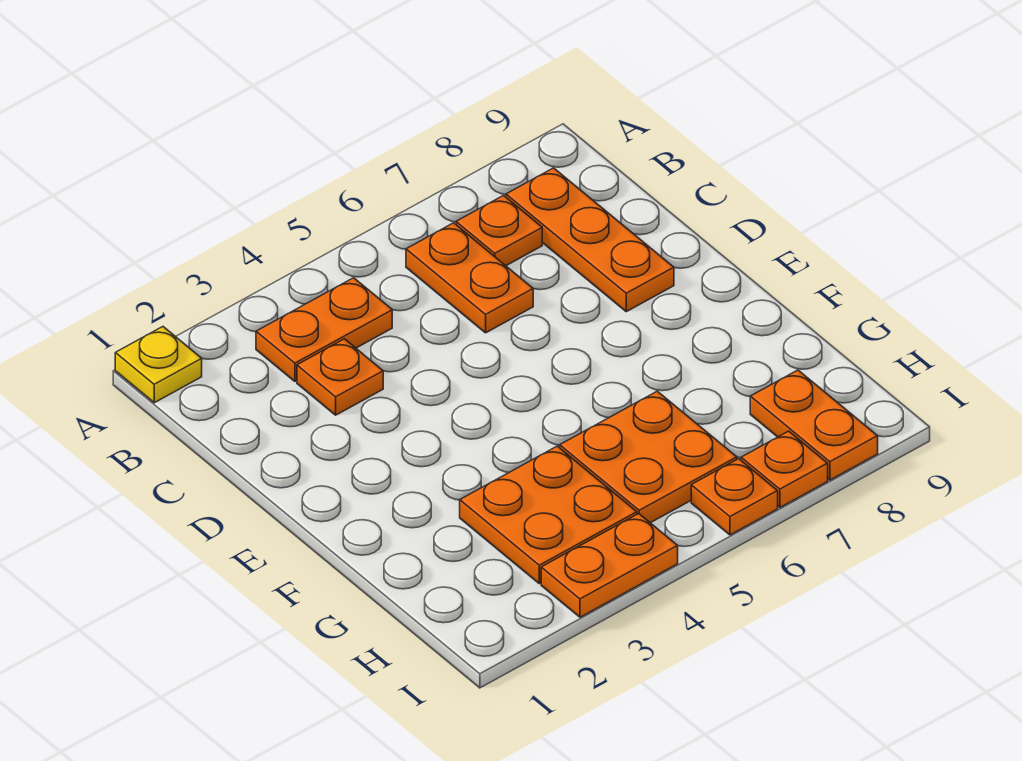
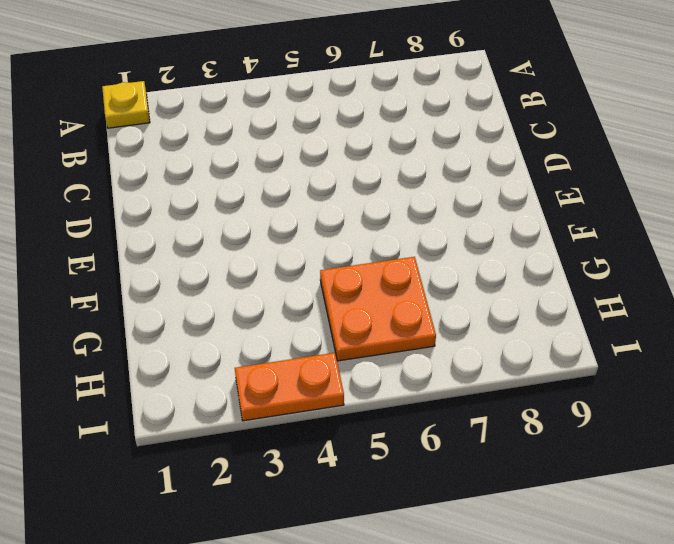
none -> orange 1x2 plate [256,278,392,381]
none -> orange 1x2 plate [406,223,533,333]
none -> orange 1x1 plate [456,195,542,266]

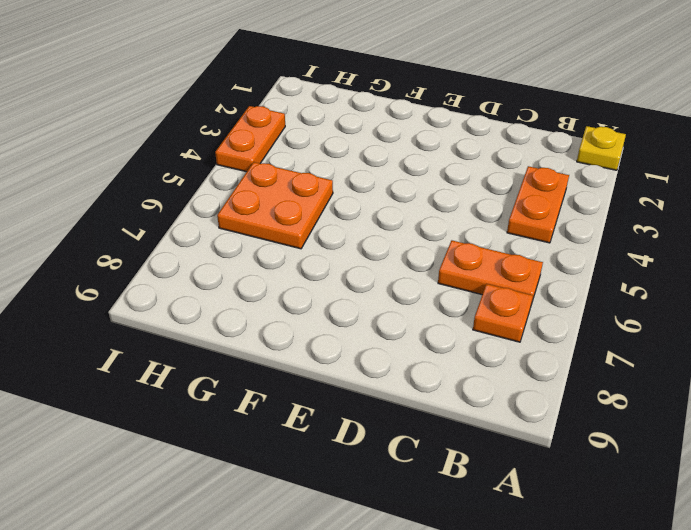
none -> orange 1x3 plate [506,168,674,312]
none -> orange 1x1 plate [297,339,383,415]
none -> orange 2x2 plate [460,446,637,584]

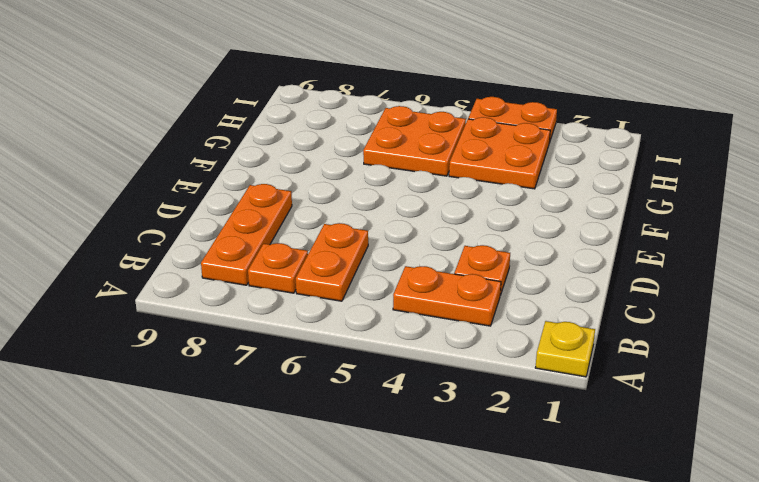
none -> orange 1x2 plate [750,370,878,480]
none -> orange 1x1 plate [691,459,778,535]
none -> orange 1x1 plate [741,431,828,507]

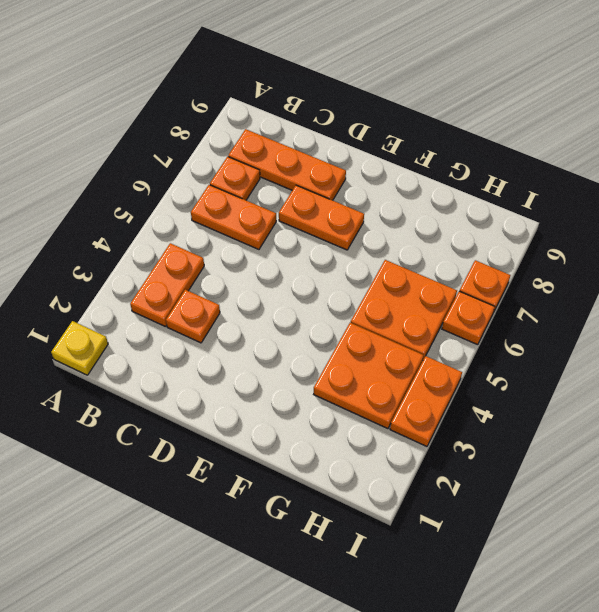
orange 1x2 plate [279,185,364,250] -> orange 1x2 plate moved to [750,370,878,480]

